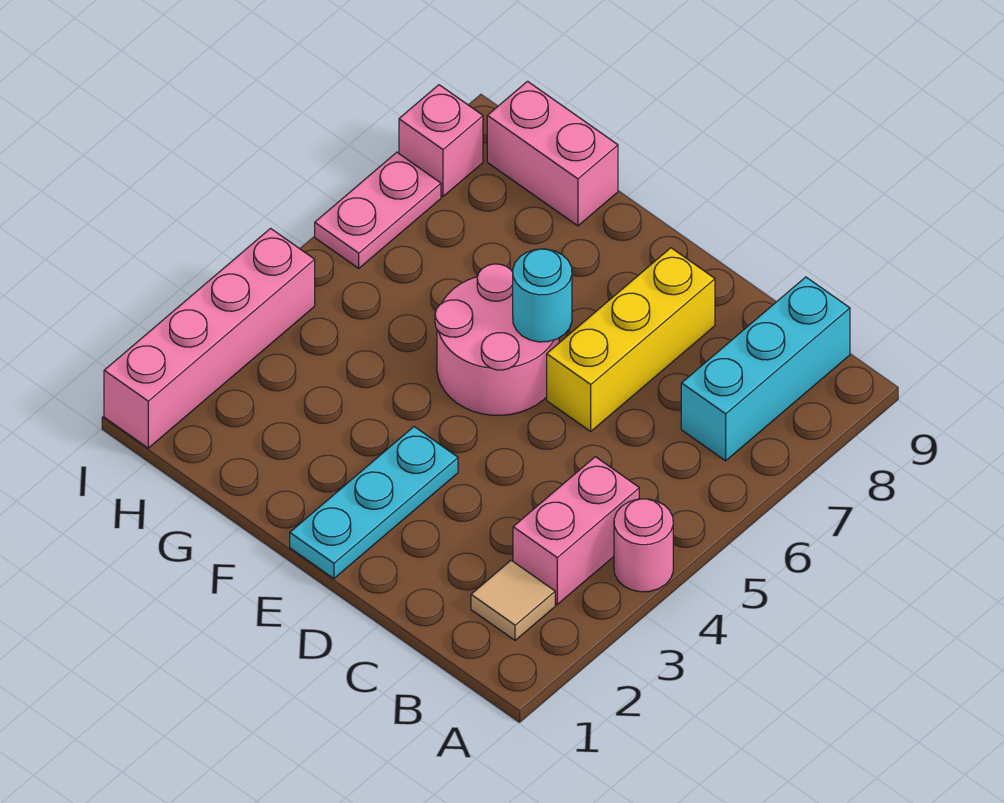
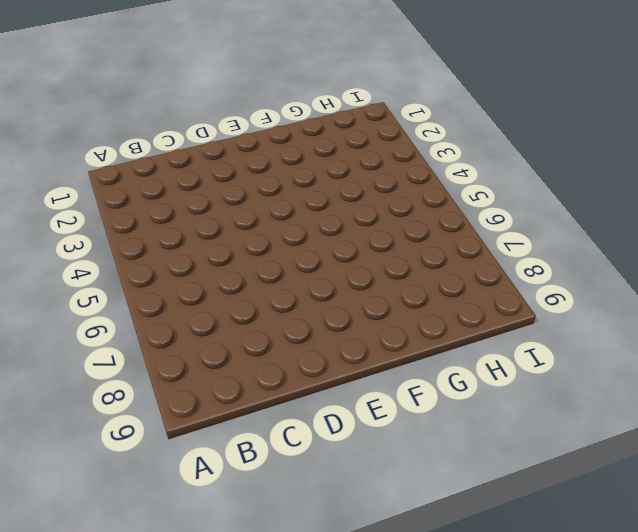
none -> pink 1x1 round brick [614,499,673,592]
none -> tan 1x1 tile [471,560,555,640]
none -> pink 1x2 brick [513,457,639,604]

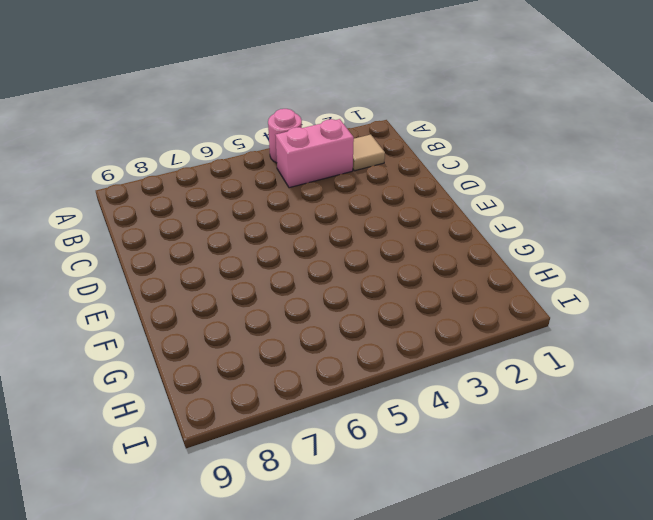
none -> cyan 1x3 brick [681,277,850,461]
none -> yellow 1x3 brick [547,248,715,431]
none -> cyan 1x3 plate [290,427,458,579]

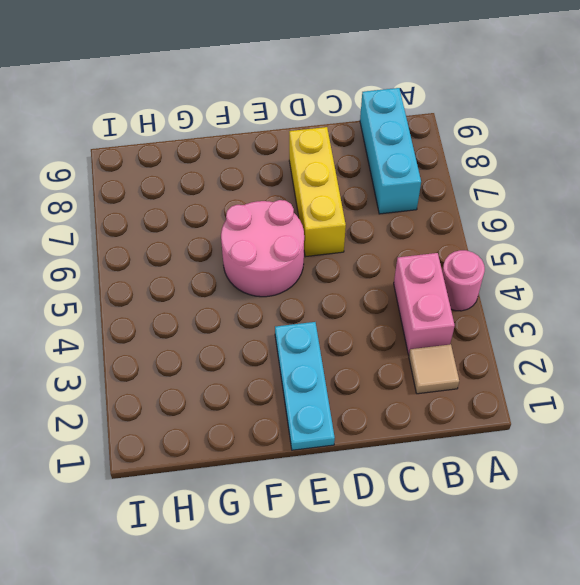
none -> pink 1x2 brick [487,81,618,226]
none -> pink 1x4 brick [104,228,315,448]
none -> pink 1x2 plate [315,152,441,268]

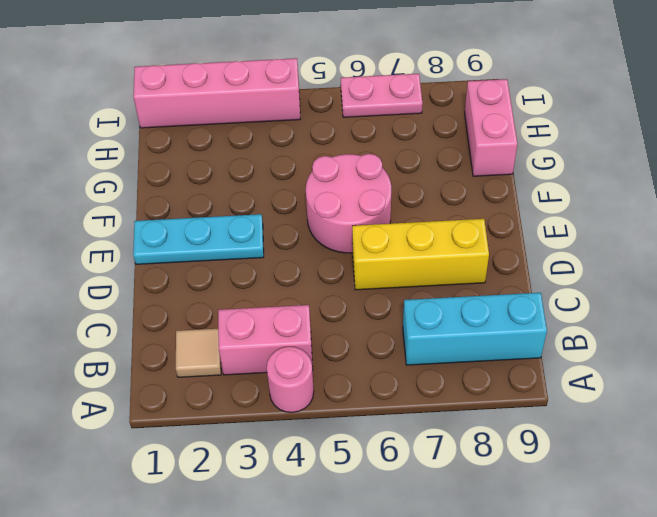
none -> pink 1x1 brick [399,85,483,196]
none -> cyan 1x1 round brick [513,249,572,342]

